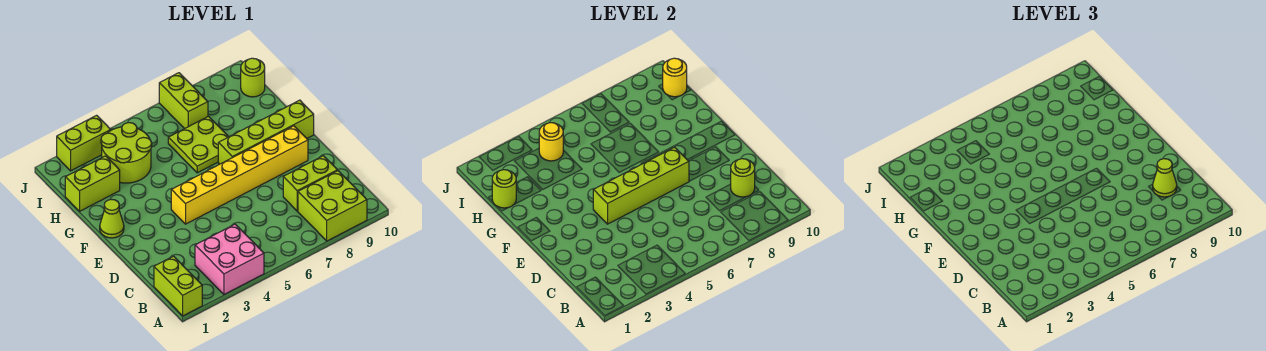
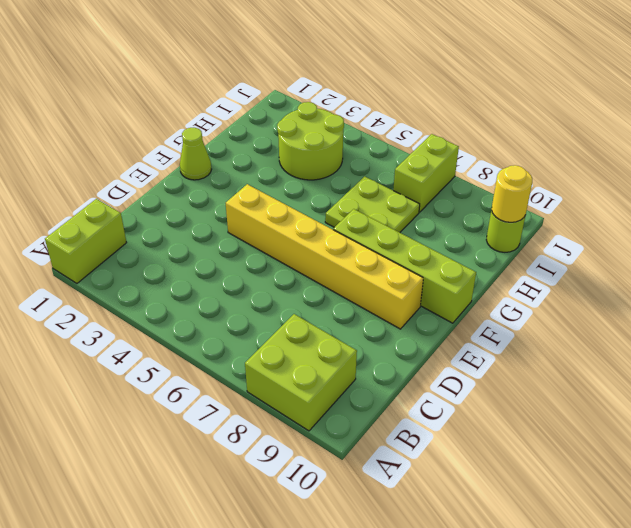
none -> pink 2x2 brick [195,224,264,294]
none -> lime 1x2 brick [283,156,337,211]
none -> lime 1x2 brick [65,156,120,211]

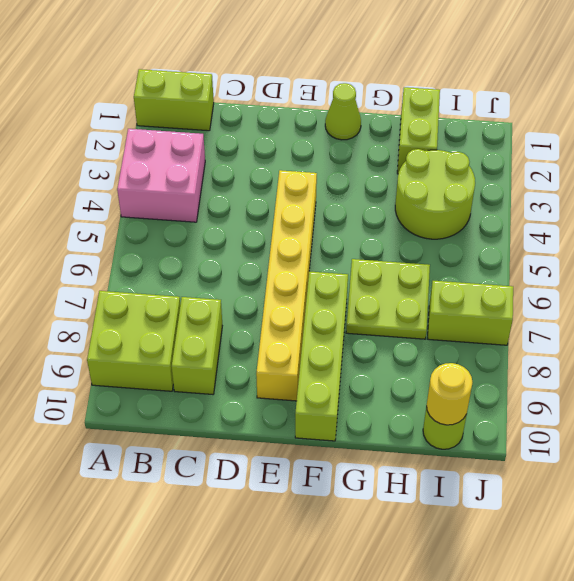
none -> lime 1x2 brick [57,115,111,171]
none -> lime 1x1 round brick [731,159,755,197]
none -> lime 1x4 brick [593,147,689,224]

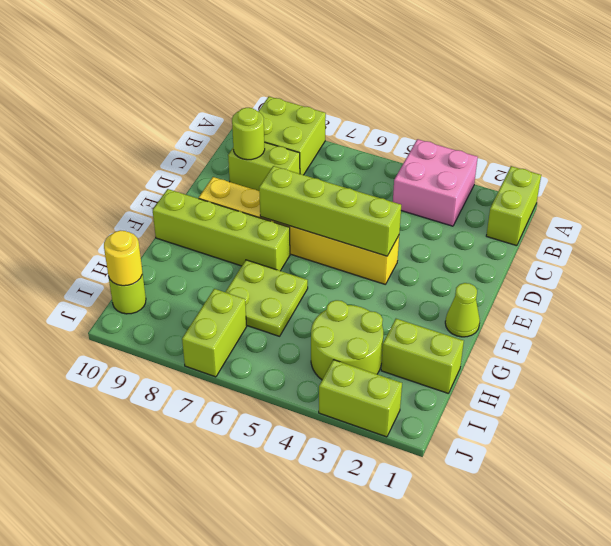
none -> lime 1x1 round brick [492,170,516,208]
none -> yellow 1x1 round brick [539,123,563,161]
none -> lime 1x1 cone [1153,159,1177,197]

